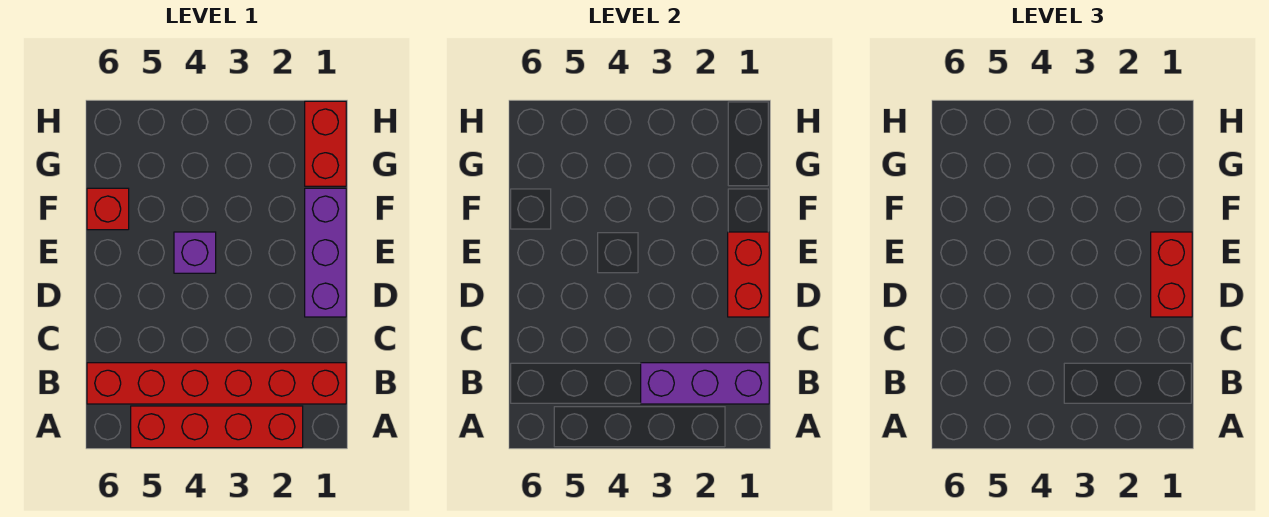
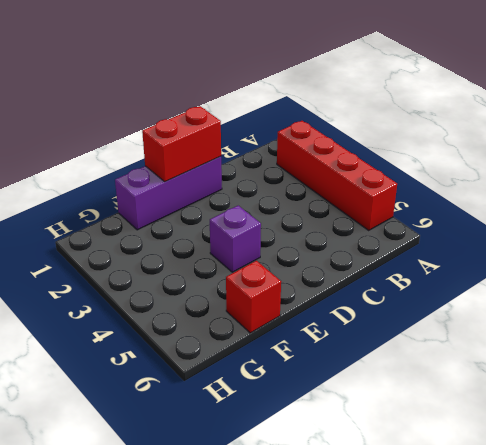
none -> red 1x6 brick [87,363,346,404]
none -> red 1x2 brick [305,101,346,186]

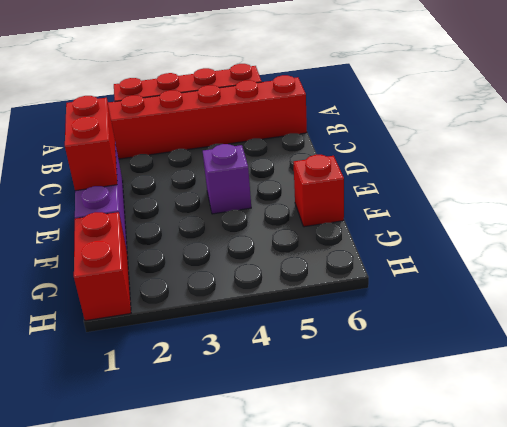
none -> purple 1x3 brick [641,363,769,404]
none -> red 1x2 brick [1151,232,1192,317]

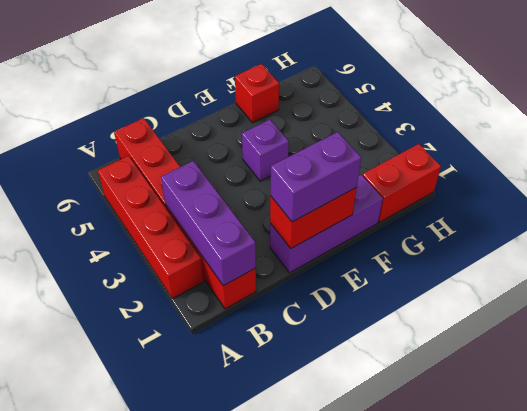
purple 1x2 brick [271,132,361,222] -> red 1x2 brick [1151,232,1192,317]

